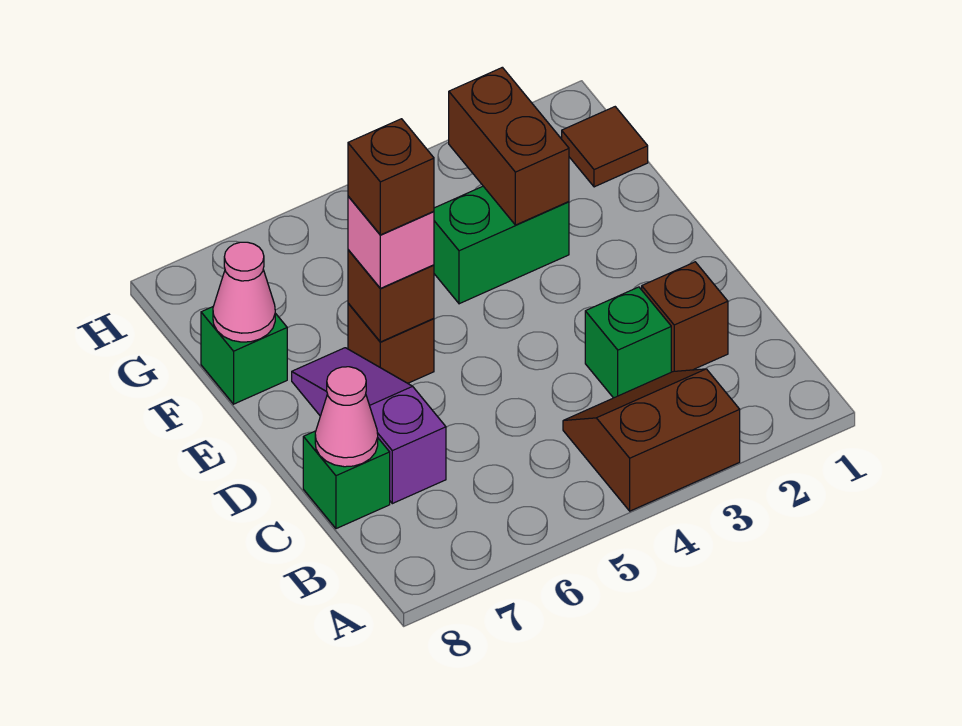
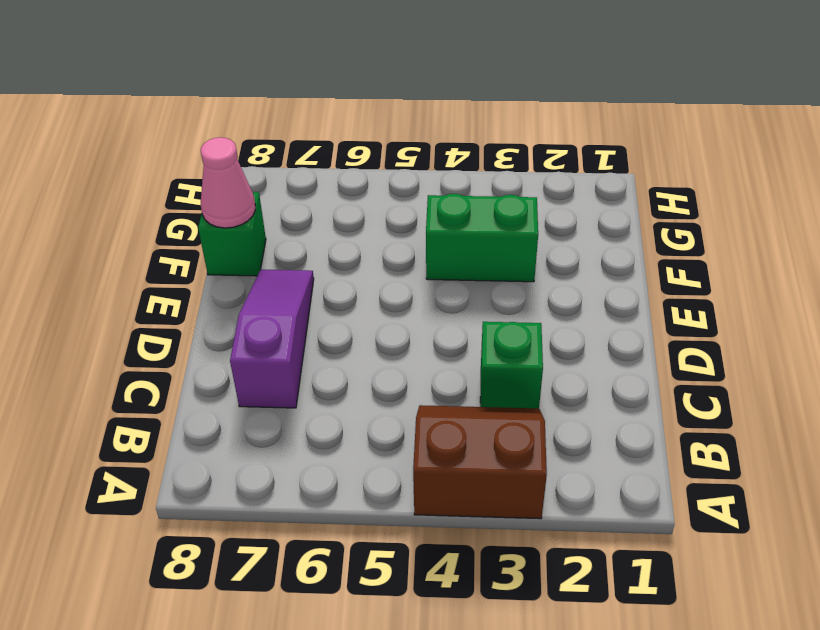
none -> brown 1x1 brick [642,262,728,372]
none -> green 1x1 brick [303,431,390,529]
none -> brown 1x1 brick [348,303,434,383]

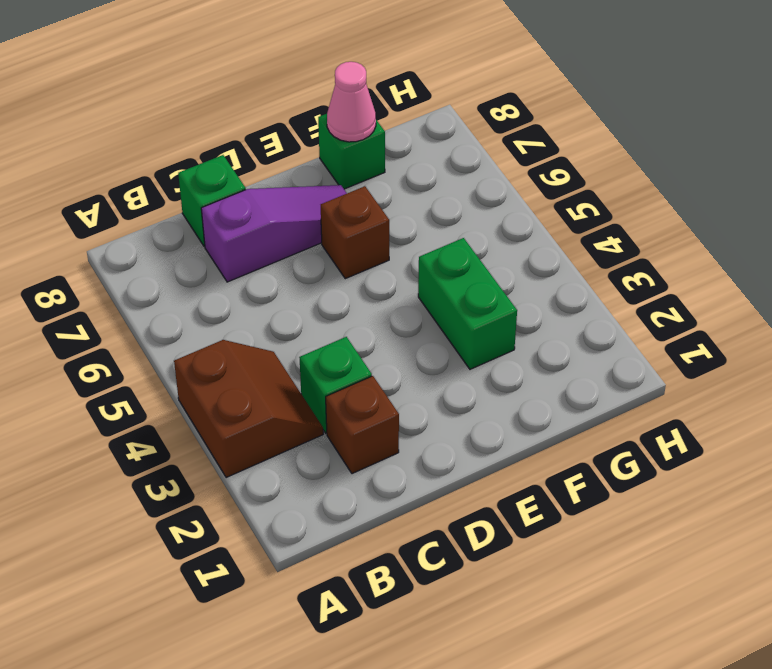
none -> brown 1x1 tile [562,107,648,187]
none -> pink 1x1 cone [315,367,378,467]
none -> brown 1x1 brick [348,250,434,342]

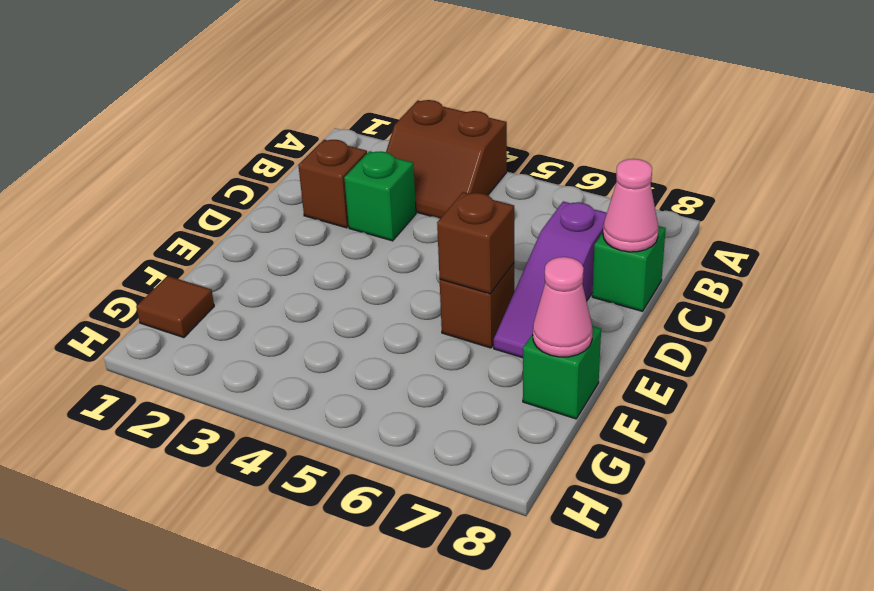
none -> green 1x2 brick [434,186,569,304]
none -> brown 1x2 brick [449,67,569,225]
none -> pink 1x1 brick [348,196,434,288]

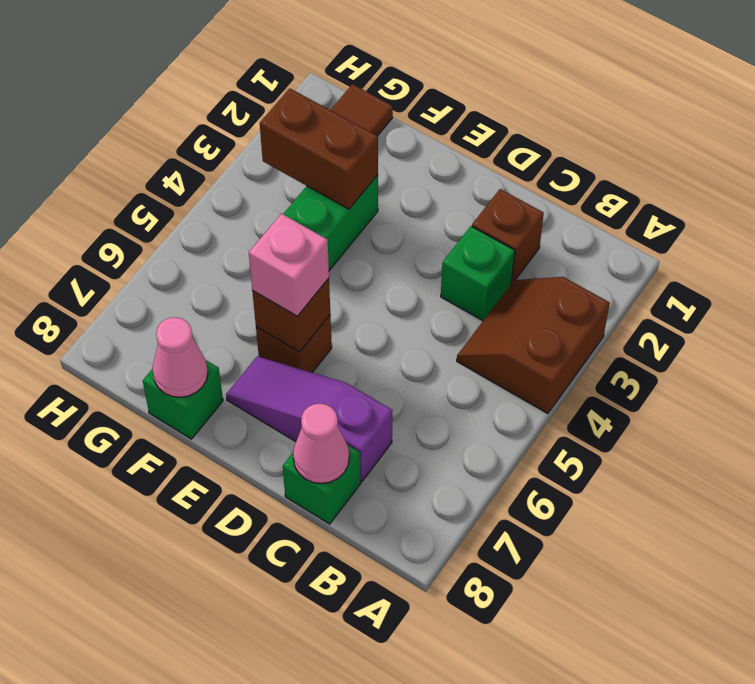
none -> brown 1x1 brick [348,119,434,235]

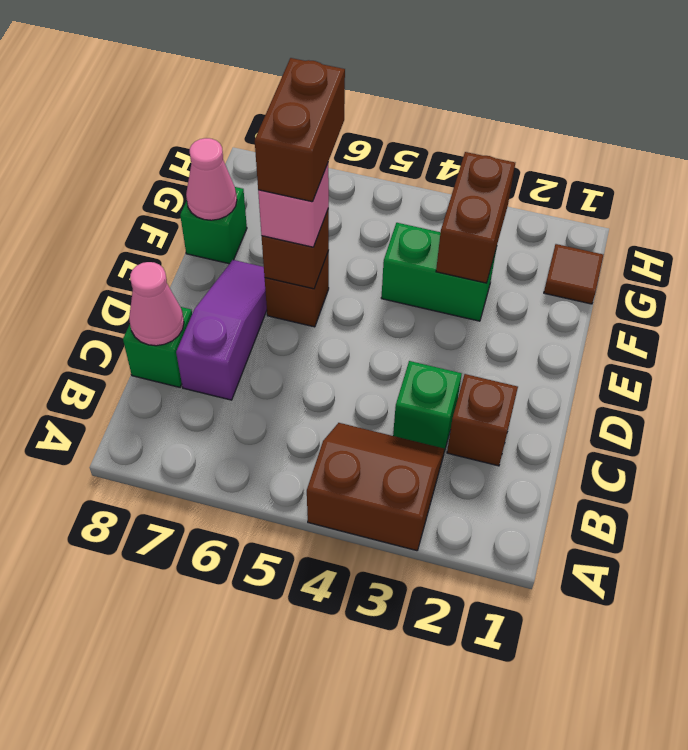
brown 1x2 brick [255,58,345,202] -> brown 1x1 brick [348,119,434,235]

